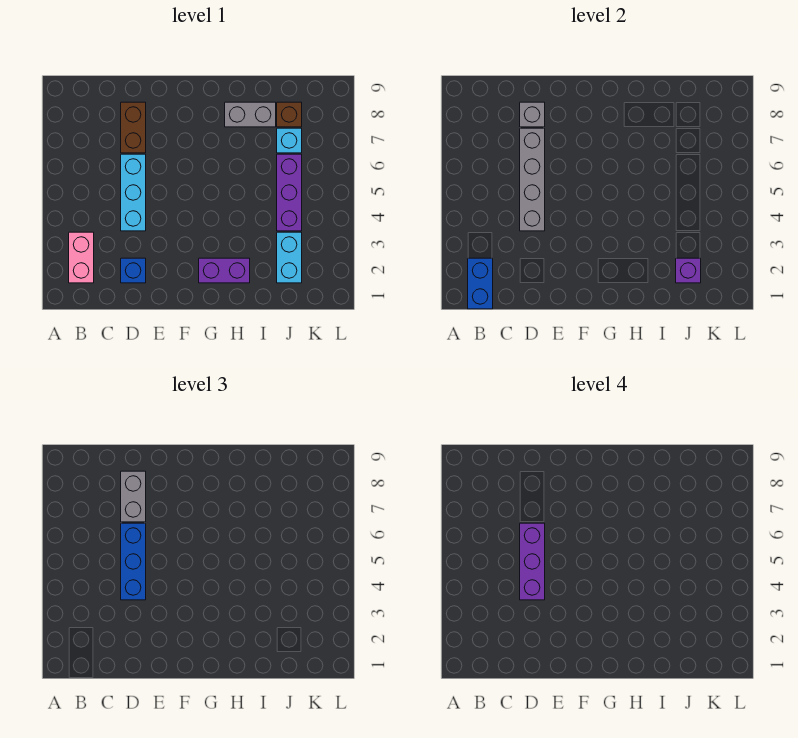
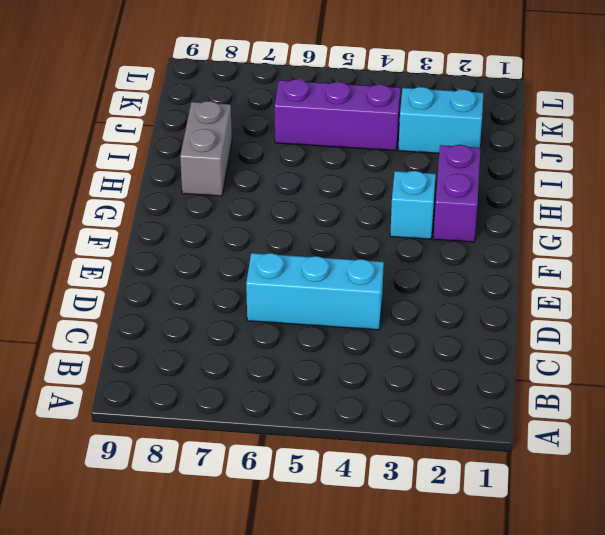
cyan 1x1 brick [390,171,436,239] -> cyan 1x1 brick moved to [277,128,302,153]
none -> pink 1x2 brick [69,232,94,283]
none -> blue 1x1 brick [121,258,146,283]
none -> brown 1x2 brick [121,102,146,153]

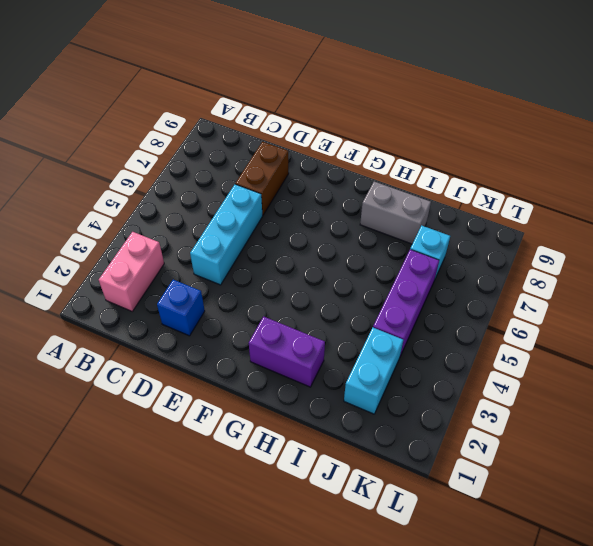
none -> brown 1x1 brick [277,102,302,127]
none -> blue 1x2 brick [468,258,493,309]
none -> grey 1x4 brick [520,128,545,231]

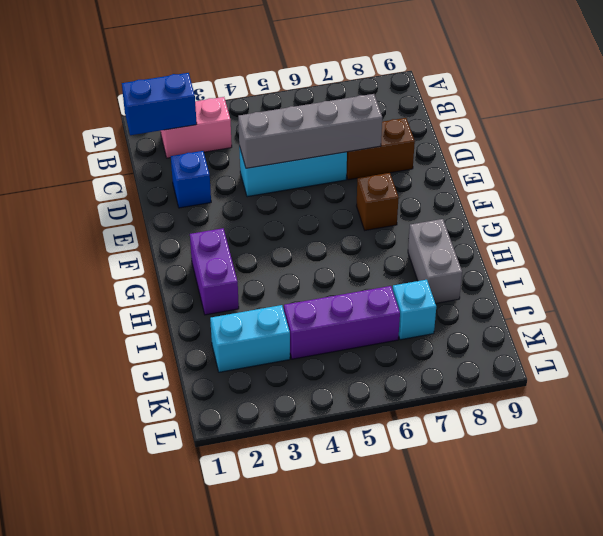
brown 1x1 brick [357,173,399,230] -> brown 1x1 brick moved to [277,102,302,127]
none -> grey 1x1 brick [520,102,545,127]
none -> purple 1x1 brick [676,258,701,283]
none -> blue 1x3 brick [121,523,146,600]

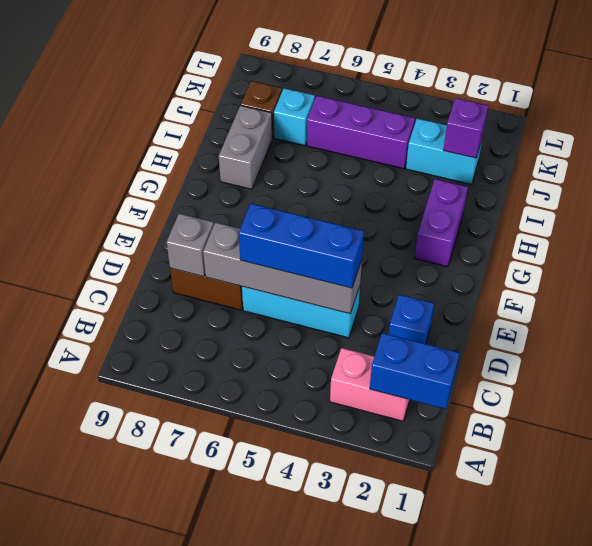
none -> grey 1x2 brick [121,471,146,522]
none -> purple 1x3 brick [520,523,545,600]

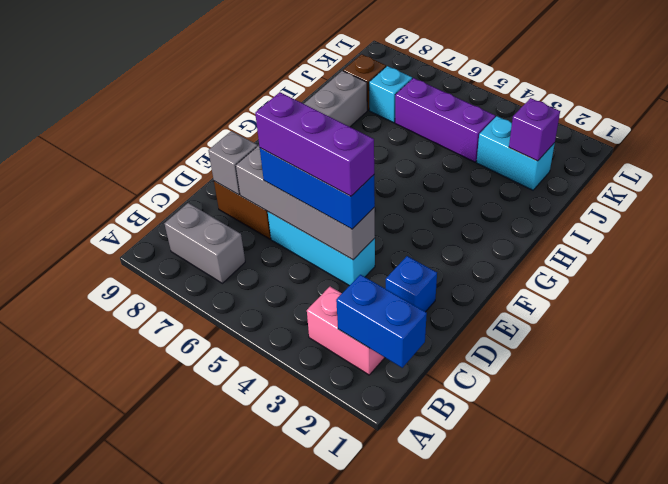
grey 1x2 brick [164,203,245,283] -> grey 1x2 brick moved to [121,471,146,522]
none -> purple 1x2 brick [199,258,250,283]

